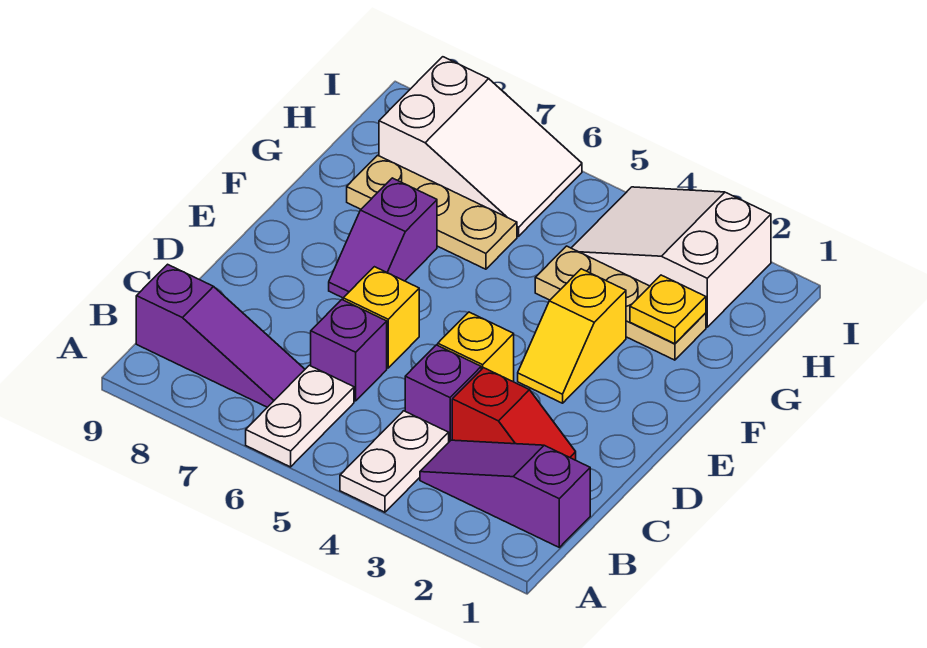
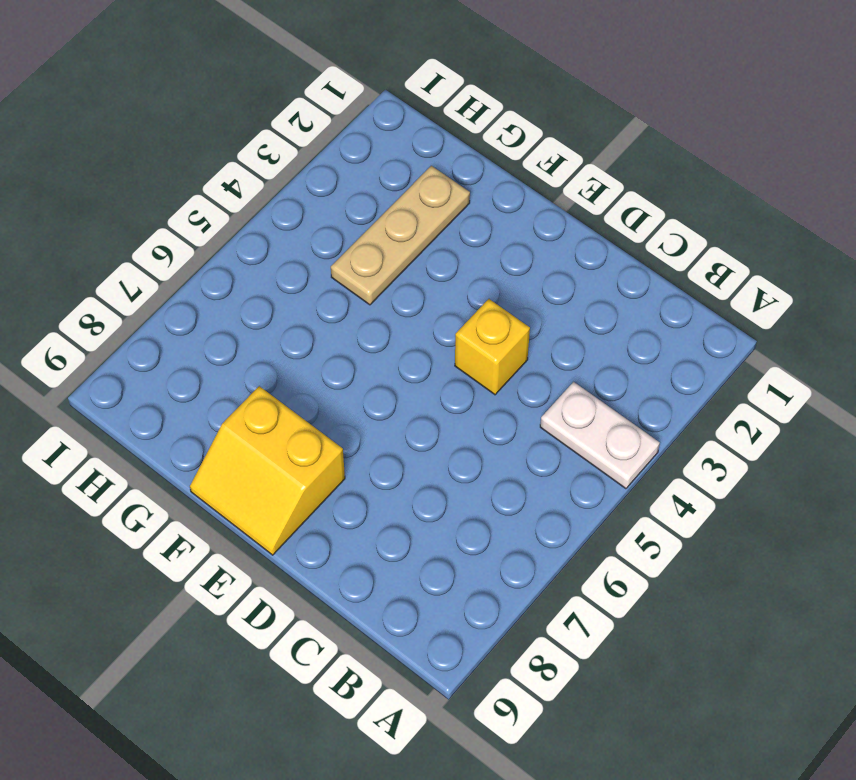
yellow 2x2 slope [190,386,345,555] -> none
none -> white 1x2 plate [246,365,354,467]
none -> purple 1x3 slope [420,440,590,547]
none -> purple 1x3 slope [136,264,305,407]

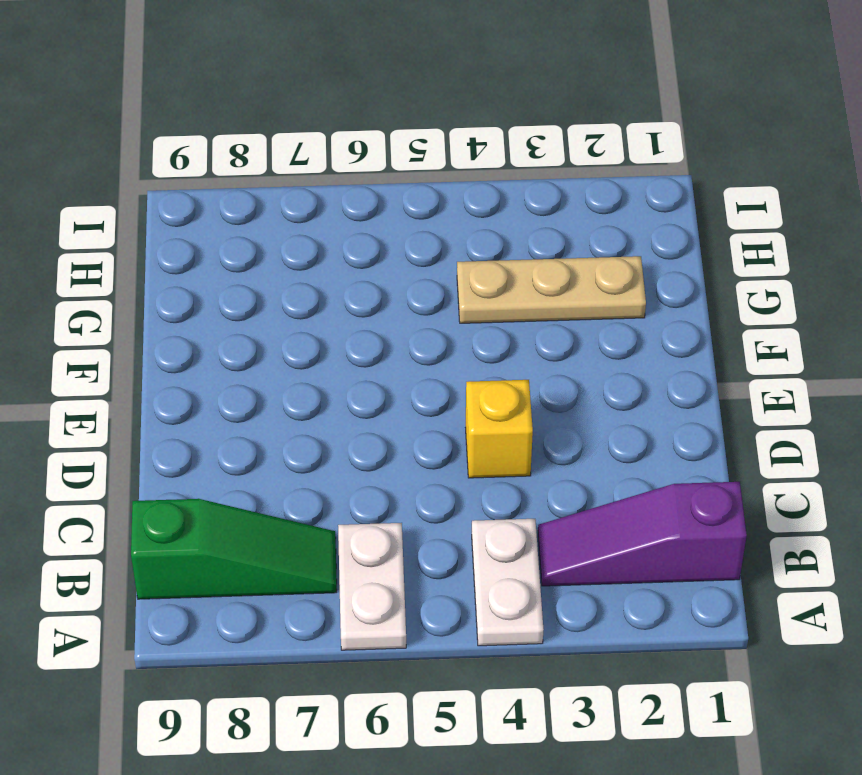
green 1x3 slope [131,499,337,599] -> purple 1x3 slope [136,264,305,407]
none -> red 1x2 slope [452,368,576,460]
none -> purple 1x1 brick [405,345,481,442]
none -> purple 1x1 brick [311,300,387,401]

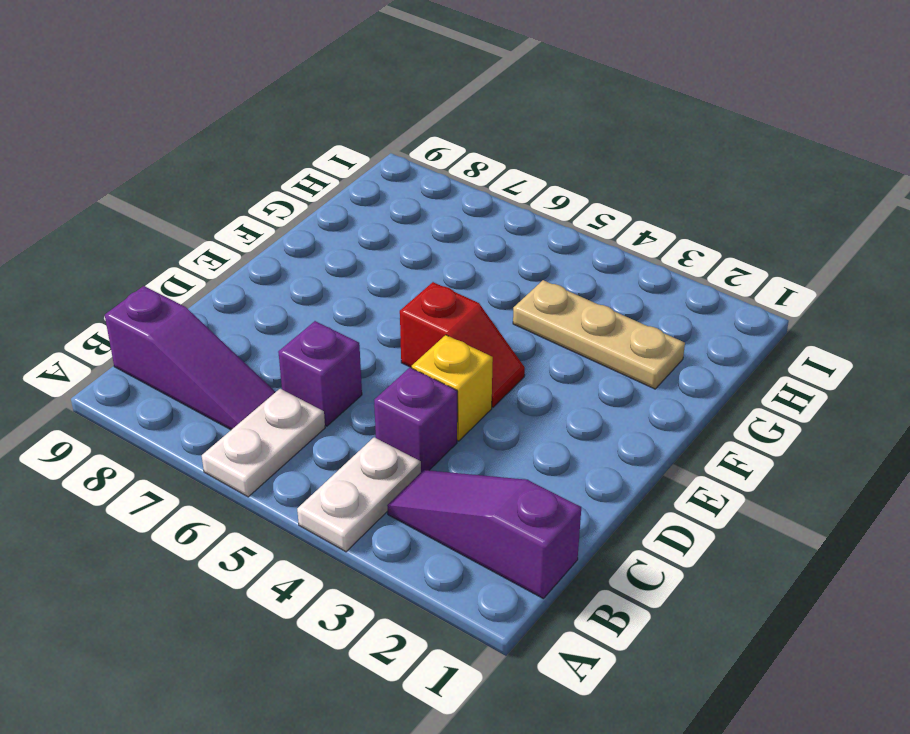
red 1x2 slope [400,282,525,407] -> red 1x2 slope moved to [452,368,576,460]
none -> yellow 1x1 brick [343,267,419,368]
none -> yellow 1x2 slope [518,269,626,403]
none -> purple 1x2 slope [329,178,437,298]

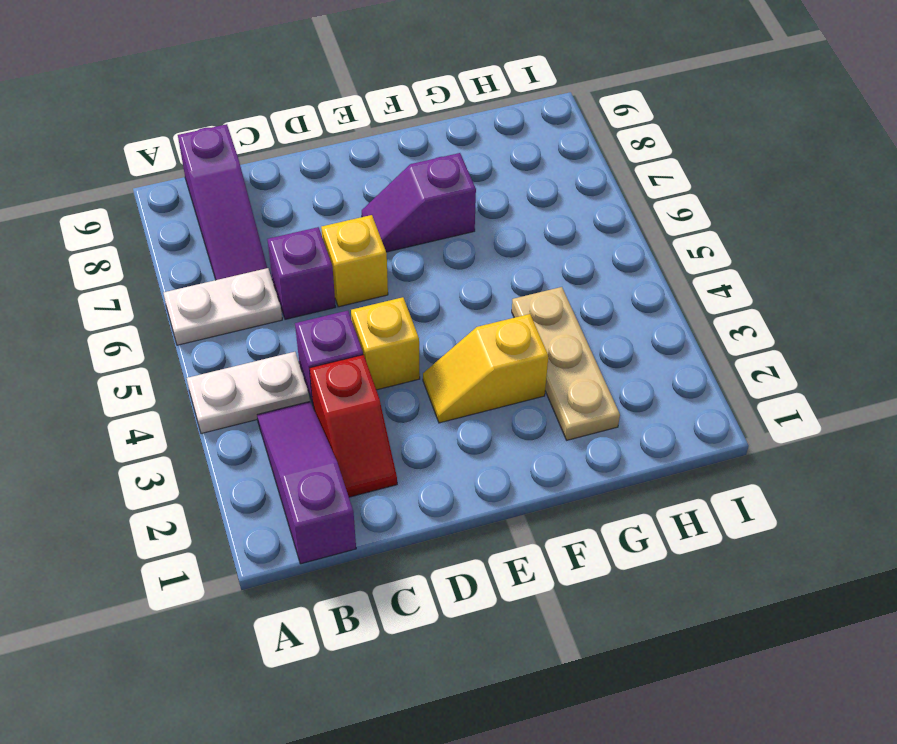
none -> tan 1x3 plate [347,155,517,269]
none -> white 2x3 slope [572,187,771,327]
none -> white 2x3 slope [379,57,582,236]

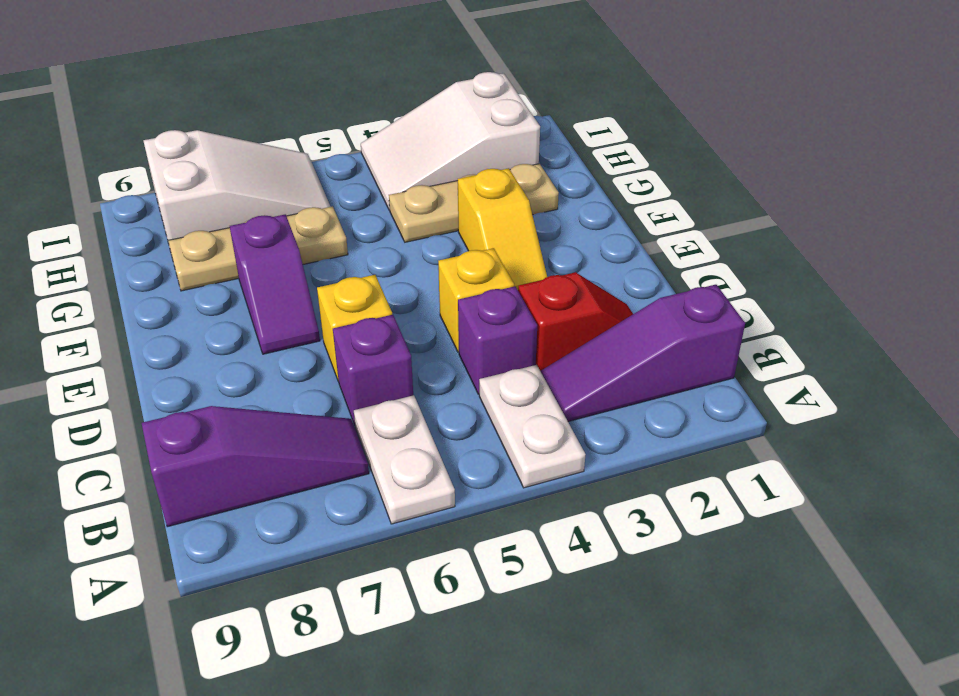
none -> yellow 1x1 plate [630,275,706,344]

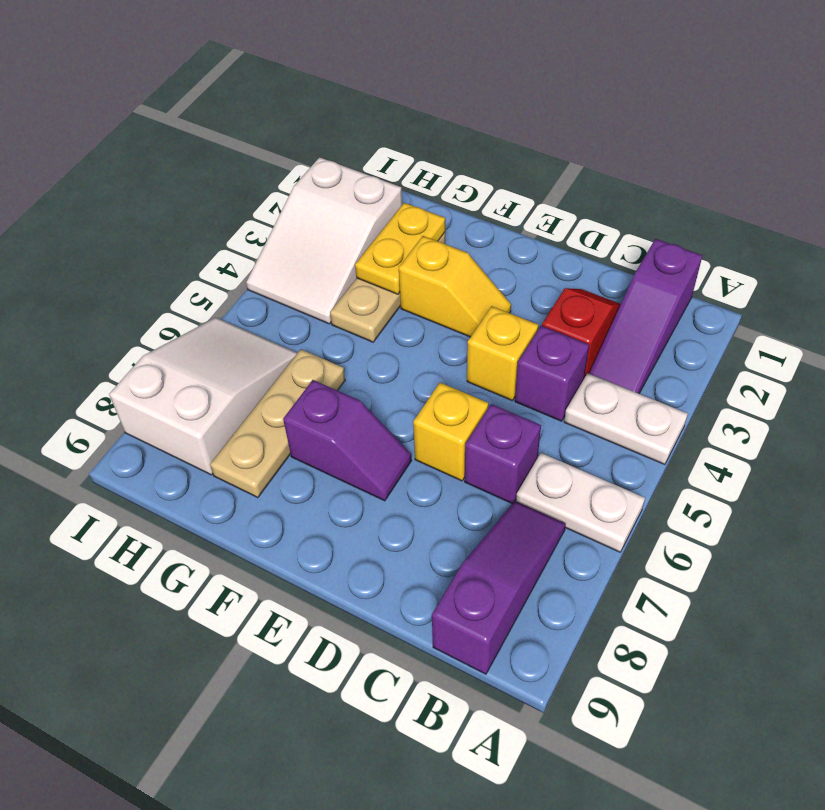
yellow 1x2 plate [355,203,445,294] -> yellow 1x1 plate [630,275,706,344]

